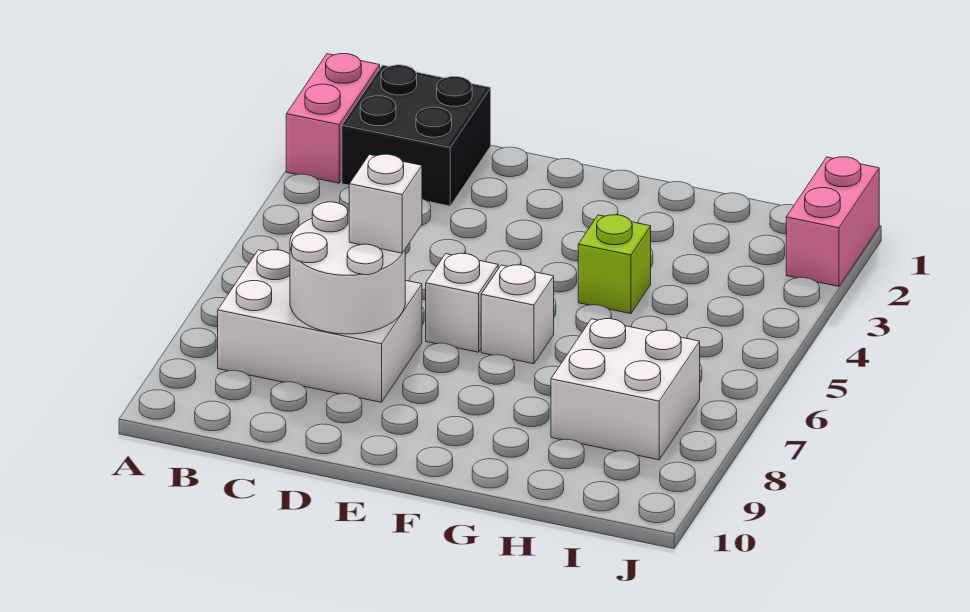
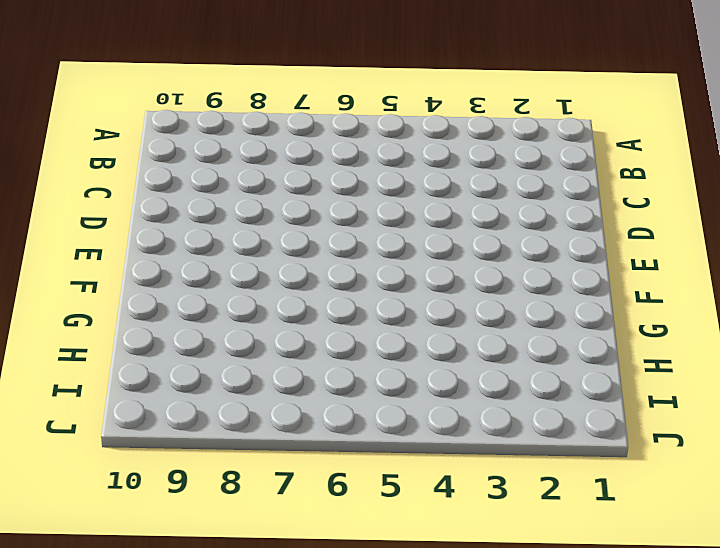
none -> pink 1x2 brick [286,54,380,183]
none -> black 2x2 brick [342,65,491,206]

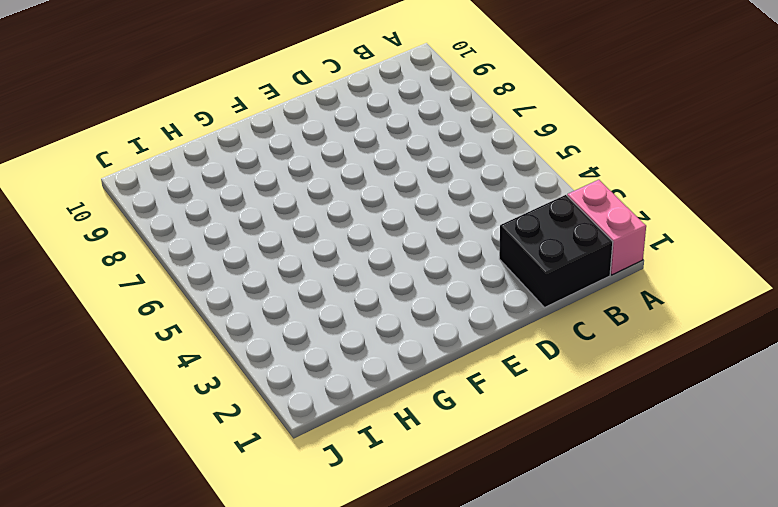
none -> white 2x3 brick [218,250,422,402]
none -> white 1x1 brick [426,253,498,352]

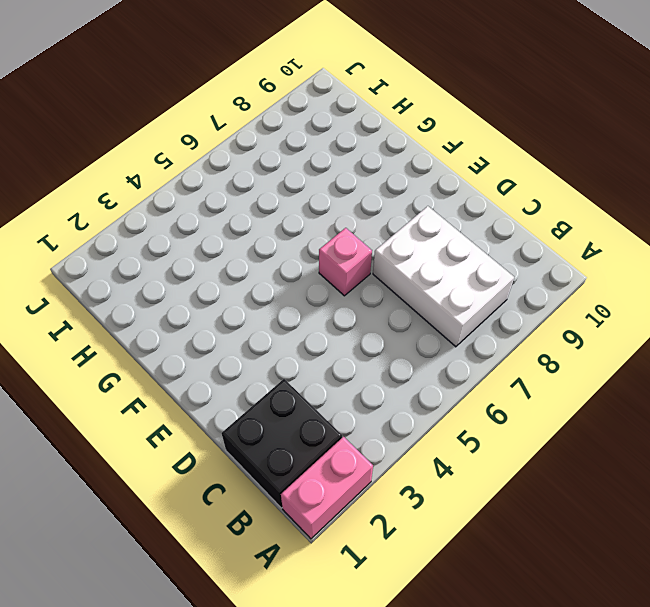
pink 1x1 brick [319,228,372,296] -> white 1x1 brick [426,253,498,352]
none -> white 1x1 brick [481,265,554,364]
none -> lime 1x1 brick [578,215,651,314]

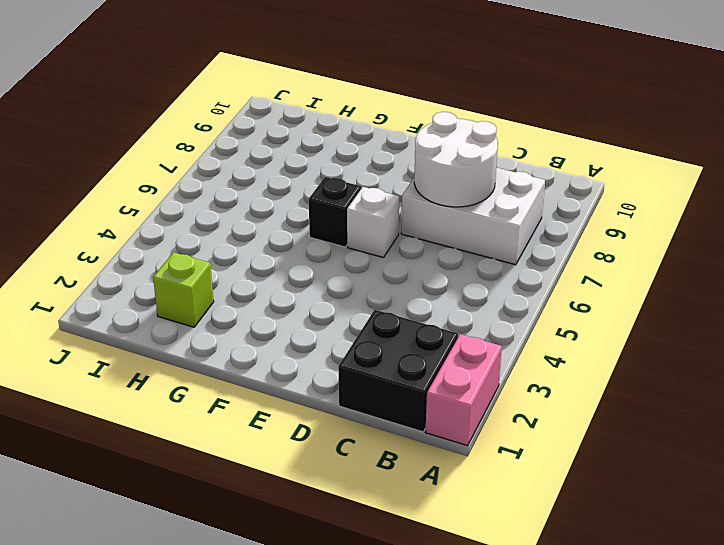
black 1x1 brick [309,177,361,247] -> white 1x1 brick [481,265,554,364]
lime 1x1 brick [153,252,214,327] -> lime 1x1 brick moved to [578,215,651,314]
none -> white 2x2 brick [551,319,700,460]
none -> pink 1x2 brick [786,157,879,286]

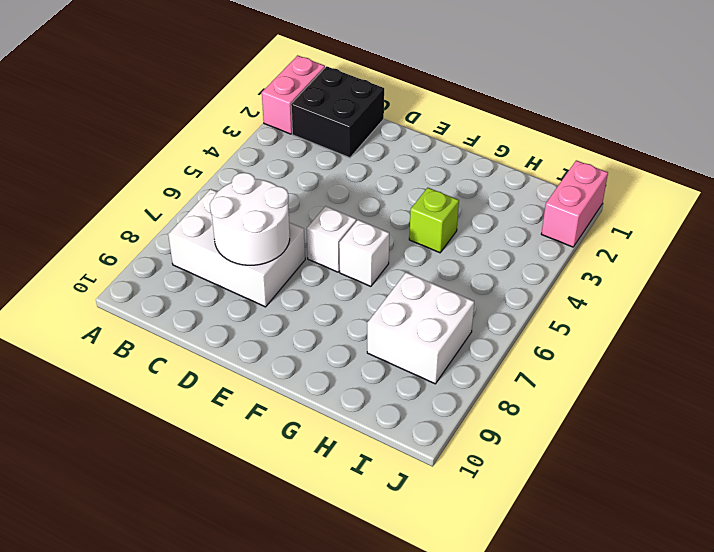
none -> white 1x1 brick [349,154,422,253]

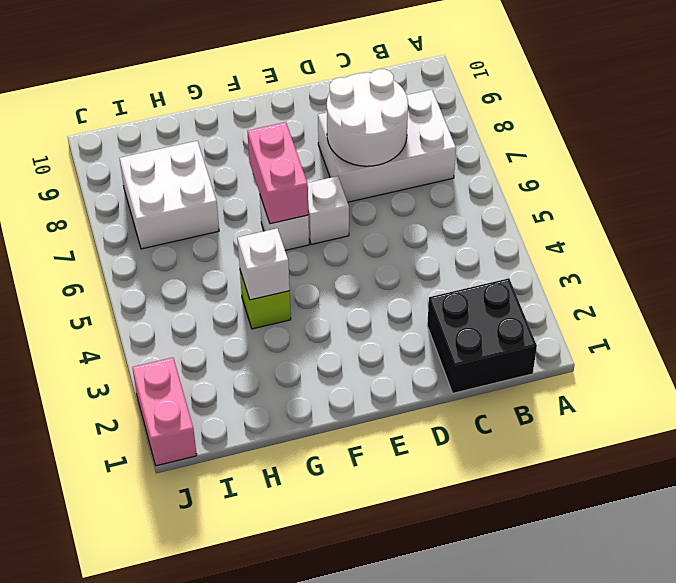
pink 1x2 brick [247,122,308,224] -> pink 1x2 brick moved to [286,54,380,183]
white 1x1 brick [237,228,290,300] -> white 1x1 brick moved to [349,154,422,253]

